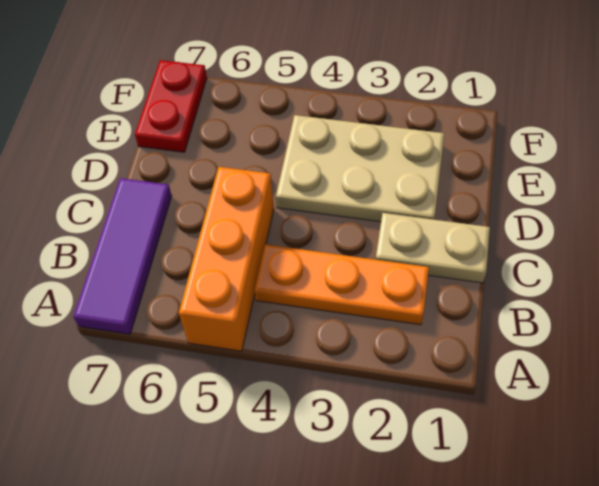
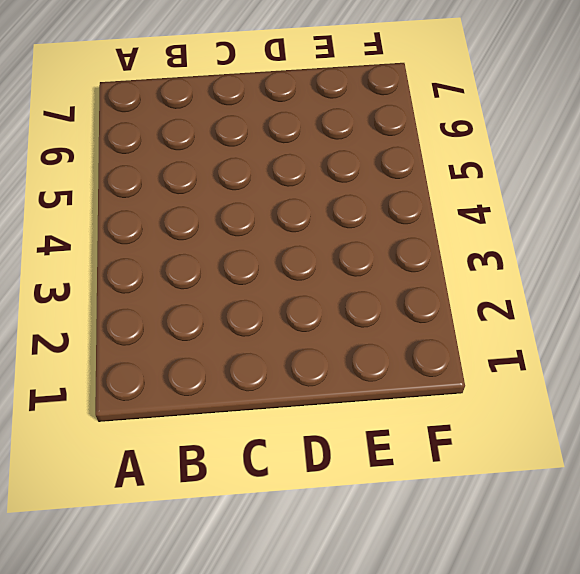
none -> orange 1x3 brick [179,167,274,351]
none -> purple 1x3 tile [73,178,172,334]

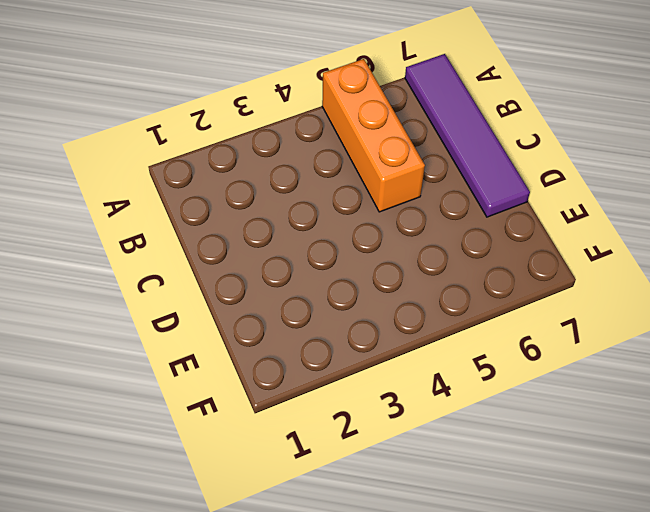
purple 1x4 tile [405,54,530,217] -> purple 1x3 tile [73,178,172,334]
none -> orange 1x3 plate [255,244,429,325]
none -> tan 1x2 plate [376,213,490,283]

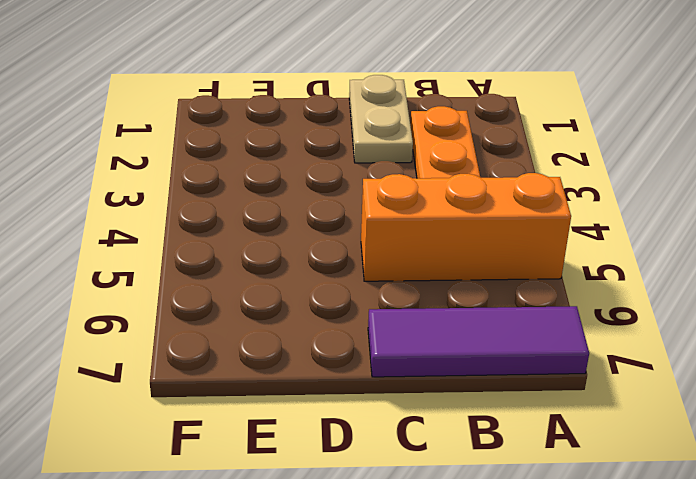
none -> tan 2x3 plate [276,115,444,222]
none -> red 1x2 plate [135,60,207,152]

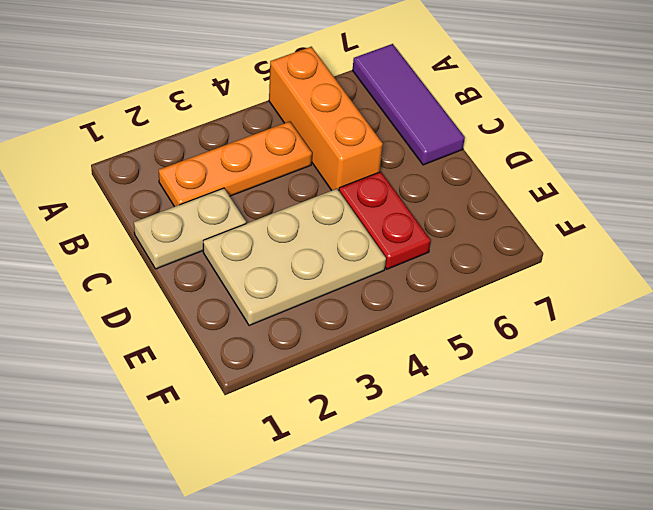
red 1x2 plate [339,172,431,269] -> red 1x2 plate moved to [135,60,207,152]

